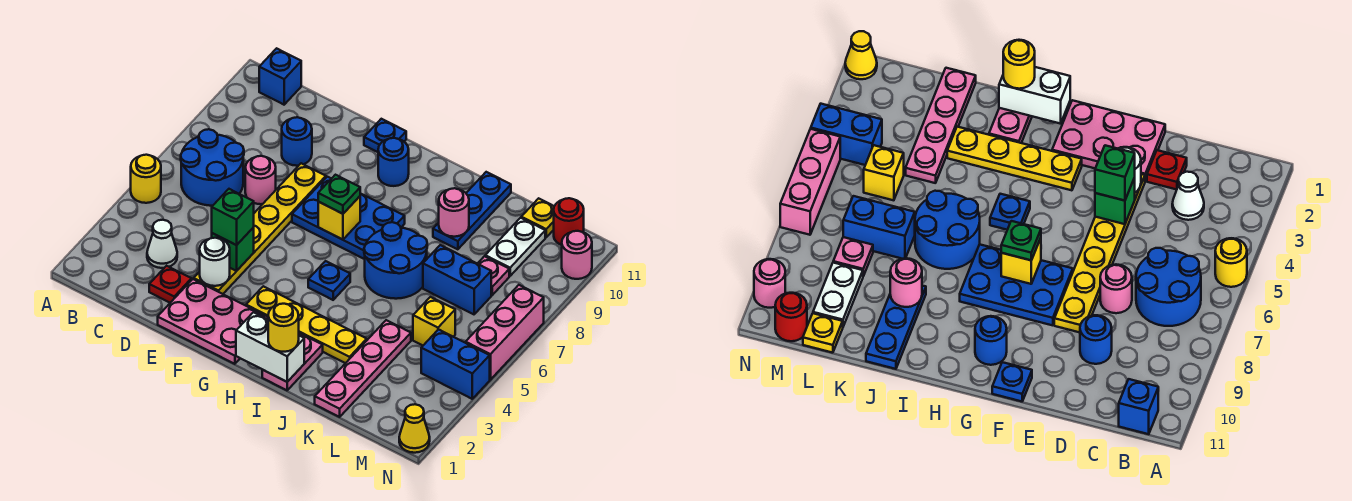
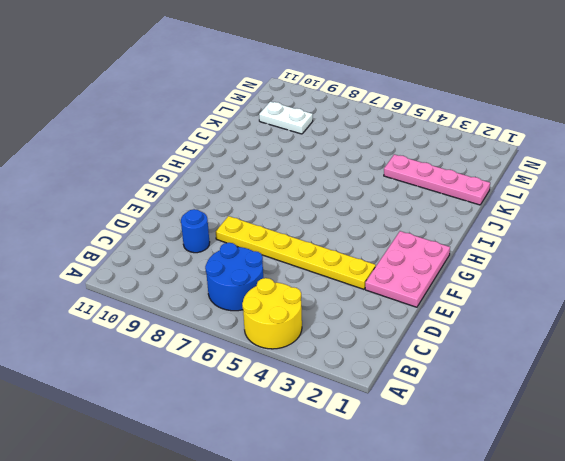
yellow 2x2 round brick [242,278,302,349] -> yellow 1x1 round brick [131,155,161,203]
none -> blue 1x1 brick [259,48,301,105]
none -> white 1x1 cone [147,220,177,268]
none -> red 1x1 plate [149,266,191,303]
none -> pink 1x1 round brick [245,156,276,204]

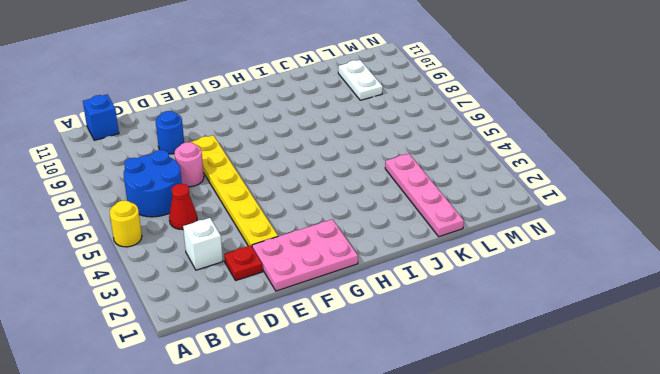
white 1x1 brick [183,218,223,270] -> white 1x1 cone [147,220,177,268]
red 1x1 cone [169,184,197,230] -> none
none -> blue 2x3 plate [292,177,405,259]
none -> blue 1x1 plate [364,119,406,152]
none -> yellow 1x4 plate [246,286,367,363]
none -> blue 1x1 round brick [378,138,409,186]

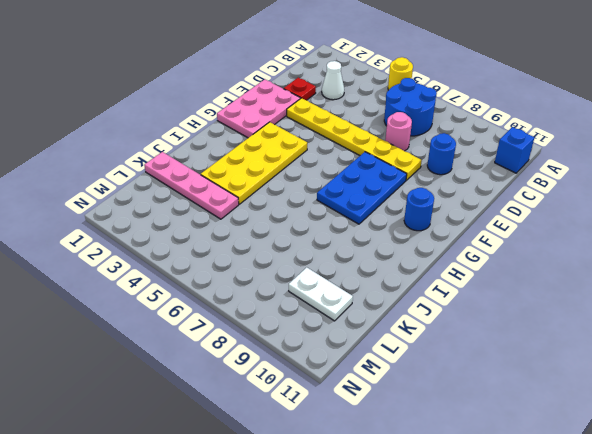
yellow 2x4 plate [201,122,307,204] -> yellow 1x4 plate [246,286,367,363]
none -> blue 1x1 plate [364,119,406,152]
none -> blue 1x1 plate [308,261,350,300]
none -> pink 1x2 plate [262,333,323,390]
none -> blue 2x2 round brick [364,222,427,299]

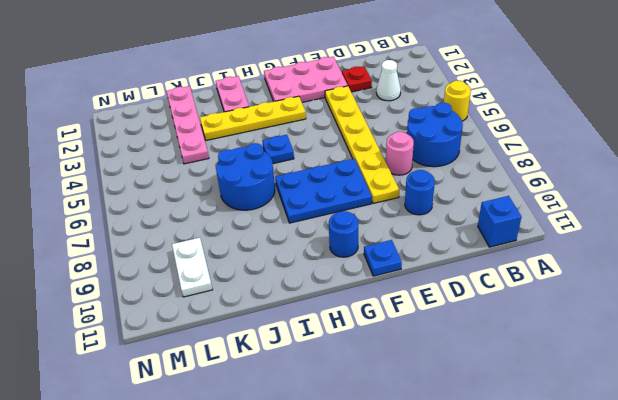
none -> blue 1x3 plate [433,172,511,249]
none -> blue 1x2 brick [423,245,491,314]
none -> yellow 1x1 brick [413,297,455,345]
none -> pink 1x1 plate [478,256,509,295]

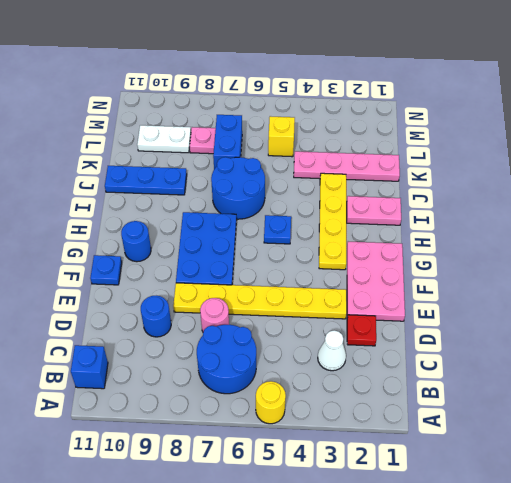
none -> yellow 1x1 plate [521,198,554,237]
none -> blue 1x2 brick [421,329,490,399]
none -> red 1x1 round brick [554,198,584,245]
none -> yellow 1x1 cone [399,404,430,453]

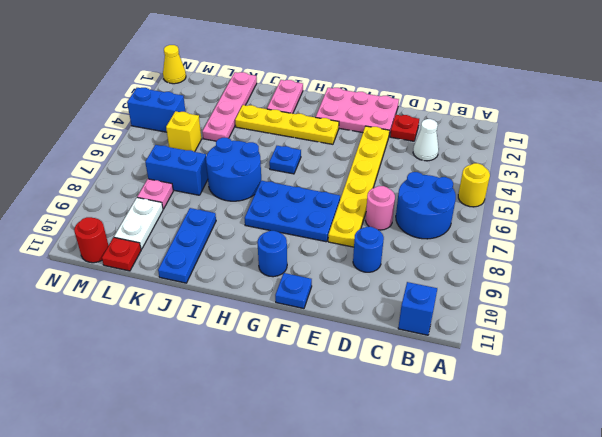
red 1x1 plate [102,238,141,271] -> yellow 1x1 plate [521,198,554,237]
none -> pink 1x3 brick [466,285,544,380]
none -> pink 1x1 round brick [562,231,592,279]
none -> white 1x1 round brick [200,238,230,286]
none -> green 1x1 brick [212,227,254,271]

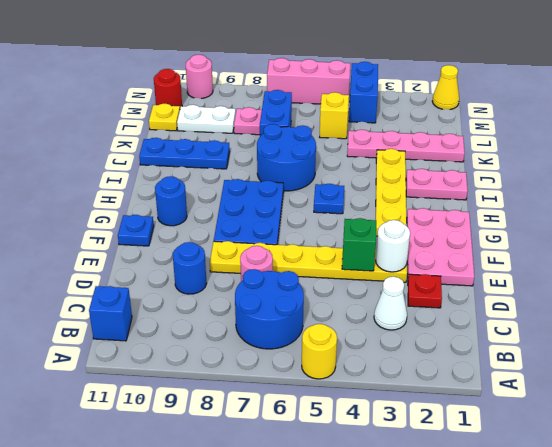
none -> yellow 1x1 brick [318,196,360,240]
none -> white 1x2 brick [236,312,304,382]
none -> pink 1x1 round brick [439,188,469,237]
none -> green 1x1 brick [212,189,254,245]

